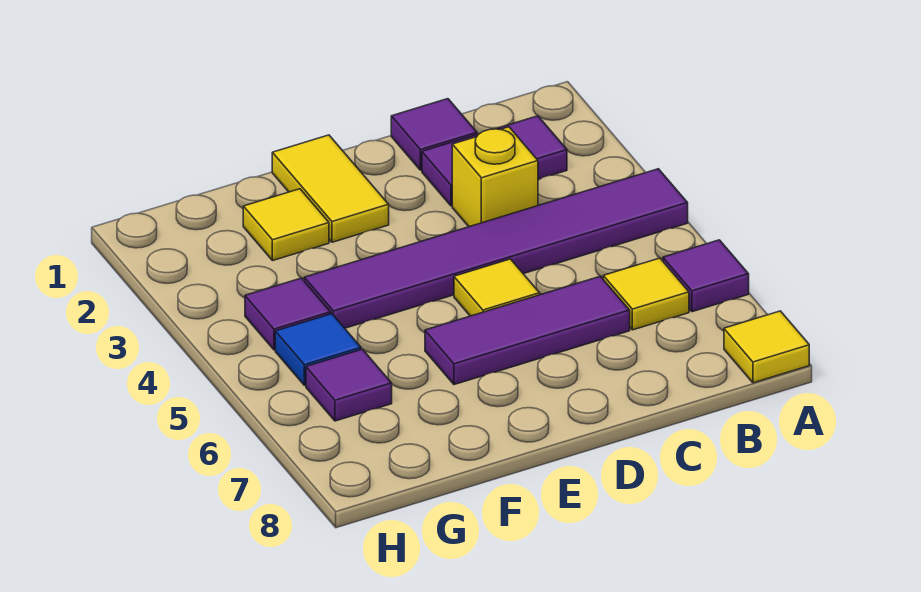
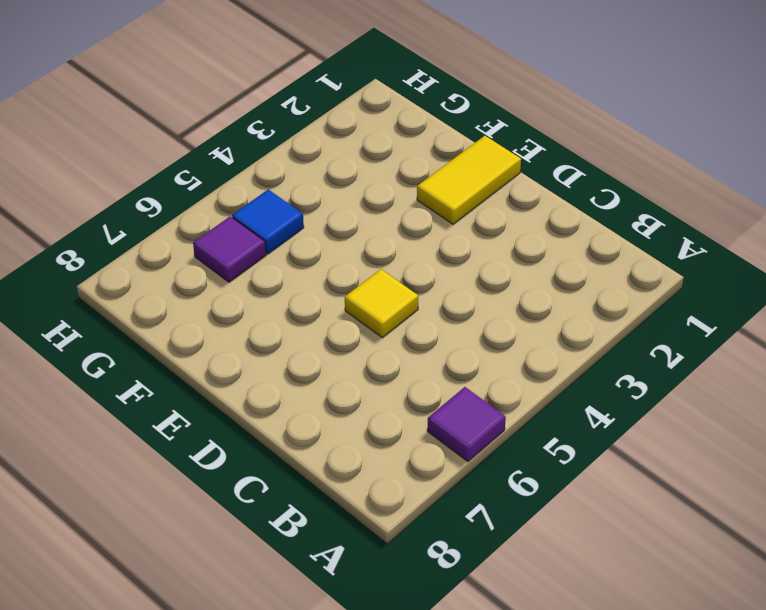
none -> purple 1x6 tile [304,169,688,328]
none -> yellow 1x1 tile [724,311,809,383]
none -> purple 1x2 tile [422,116,567,206]

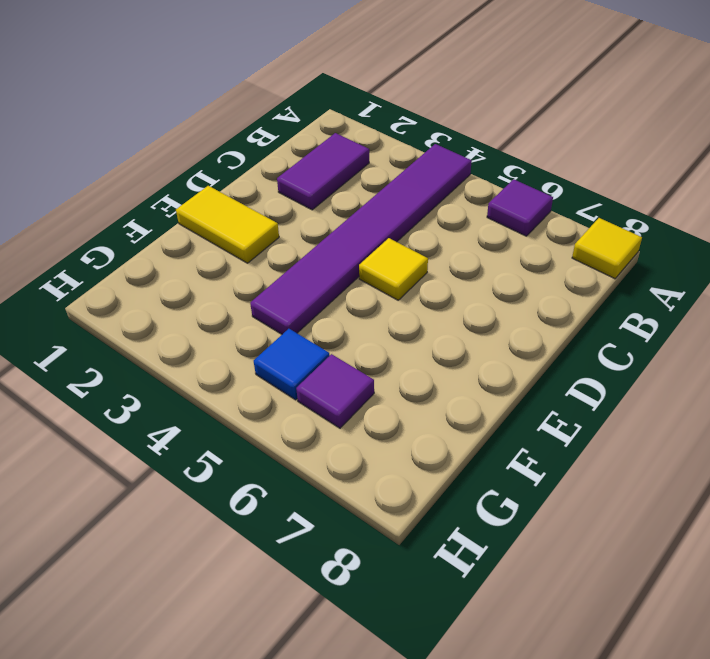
none -> yellow 1x1 tile [603,258,689,330]
none -> purple 1x1 tile [391,99,477,170]
none -> yellow 1x1 brick [452,127,538,227]

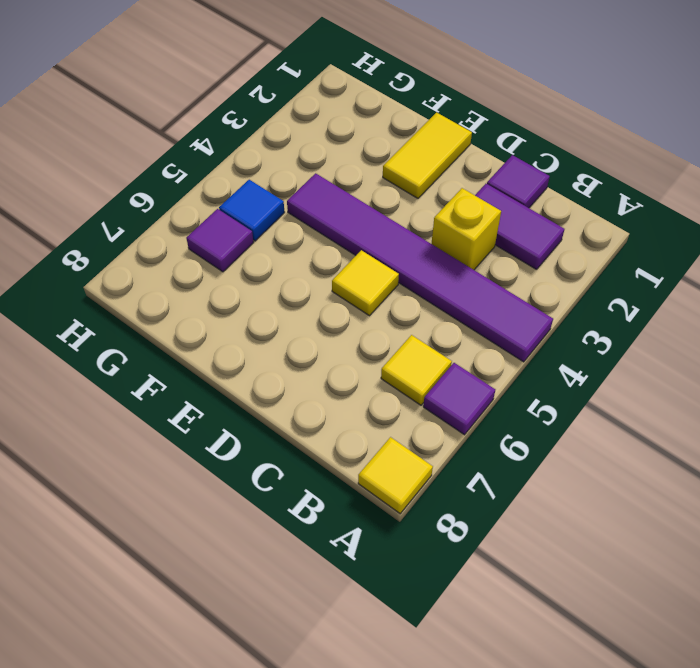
none -> purple 1x3 tile [425,276,630,385]
none -> yellow 1x1 tile [243,189,329,261]
none -> purple 1x1 tile [245,278,331,350]

